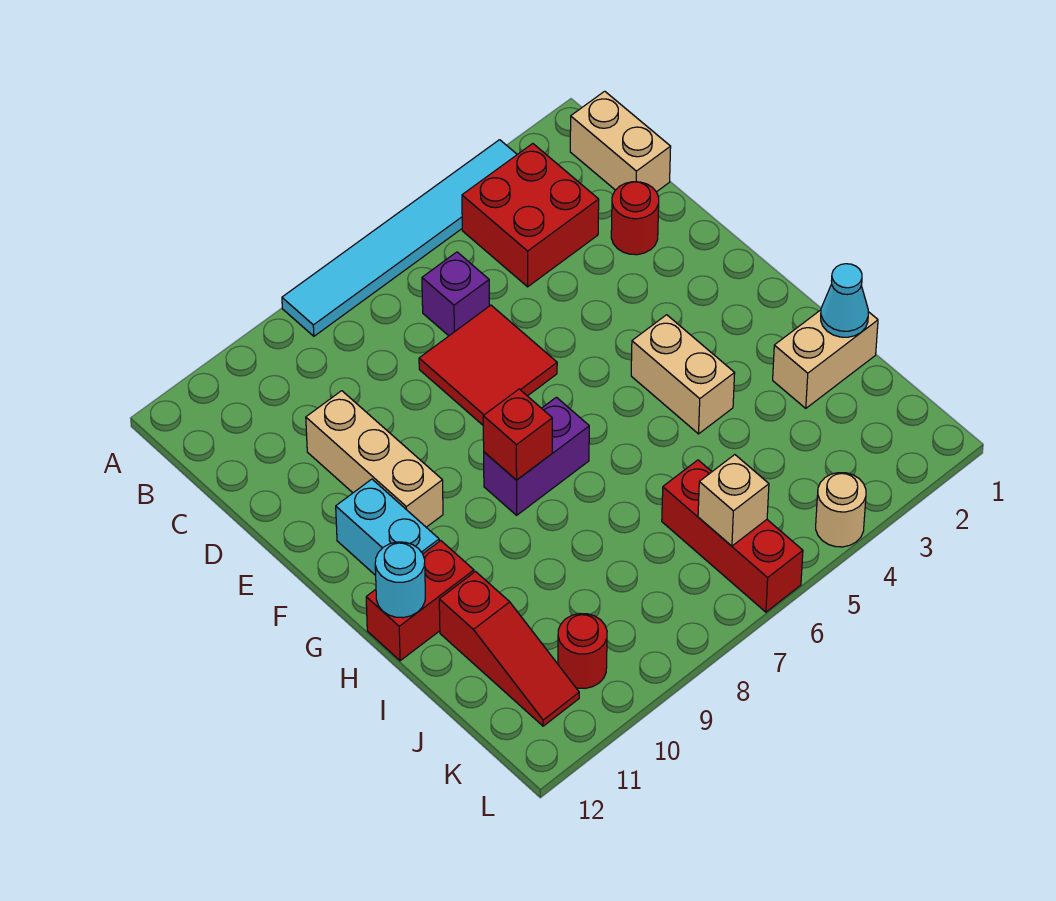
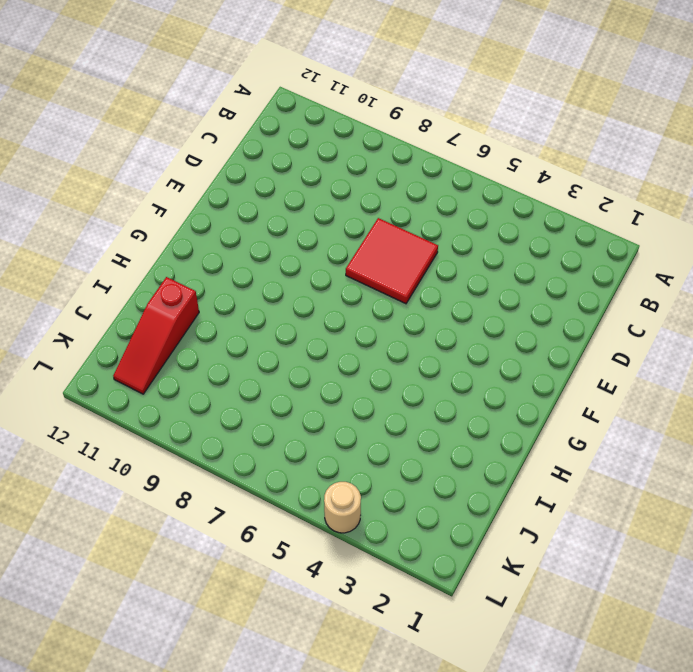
none -> cyan 1x6 tile [282,140,517,336]
none -> tan 1x2 brick [570,91,671,192]
none -> red 2x2 brick [462,144,599,287]

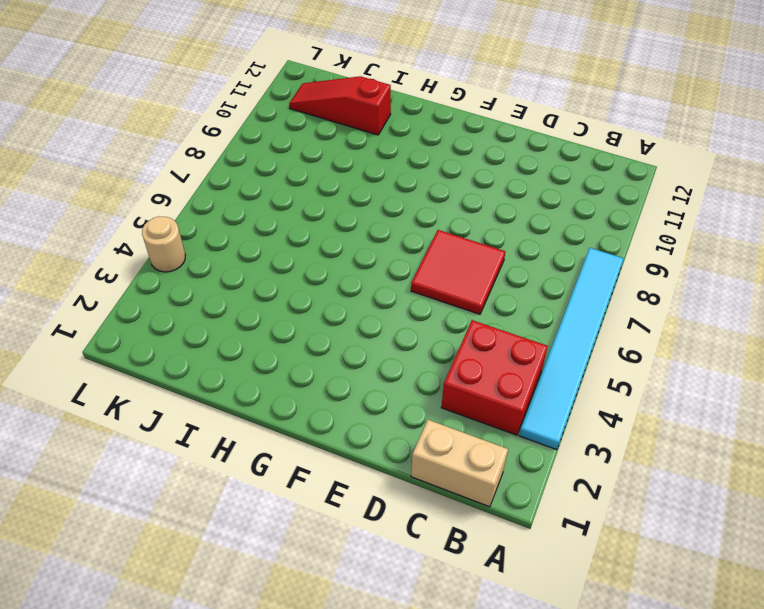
none -> purple 1x1 brick [422,252,489,336]
none -> red 1x1 round brick [611,182,659,255]
none -> tan 1x3 brick [306,391,443,527]

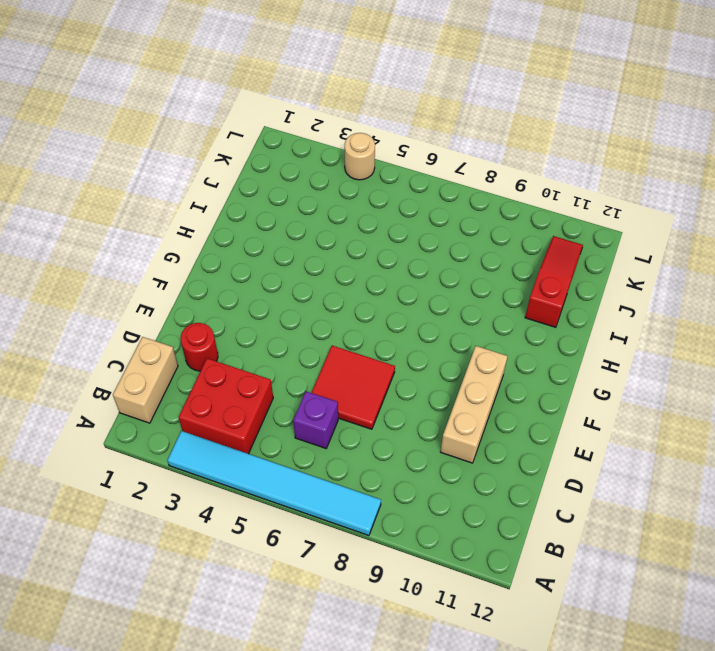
none -> cyan 1x2 brick [336,479,439,575]
none -> tan 1x2 brick [631,315,735,434]
none -> purple 1x2 brick [484,397,589,515]

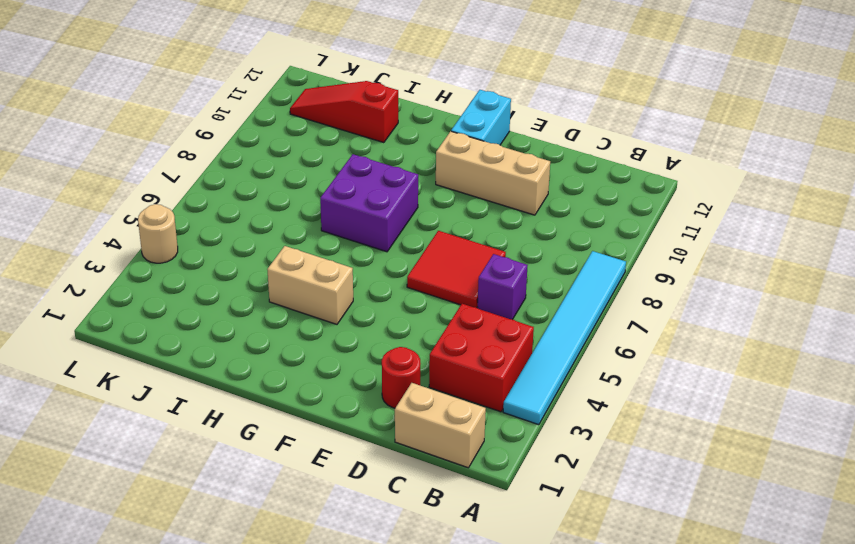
cyan 1x2 brick [451,90,511,145] -> cyan 1x2 brick turned to [336,479,439,575]
purple 2x2 brick [320,154,418,252] -> purple 1x2 brick [484,397,589,515]
none -> red 1x2 brick [366,541,474,661]
none -> tan 1x2 brick [773,310,878,408]
none -> red 1x3 brick [662,460,803,612]

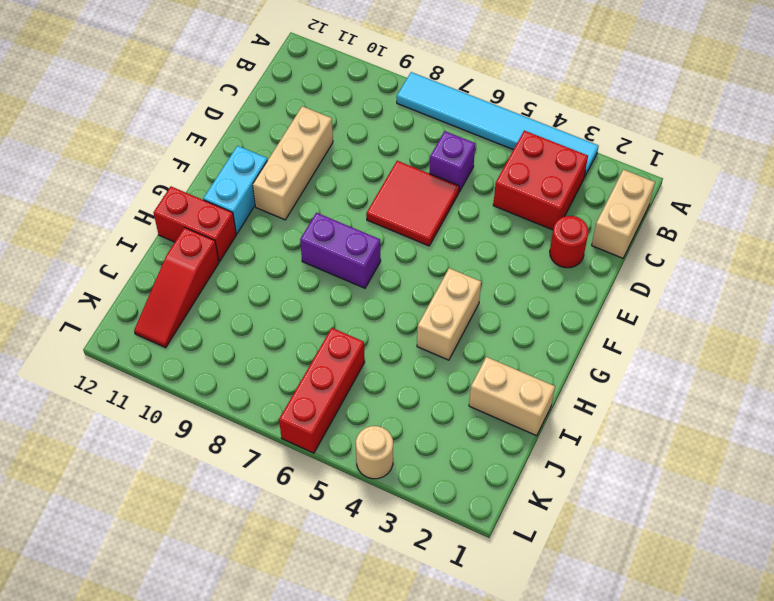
none -> red 1x1 round brick [558,614,607,688]
none -> red 1x1 brick [483,389,552,480]
none -> cyan 1x1 round brick [375,542,425,618]

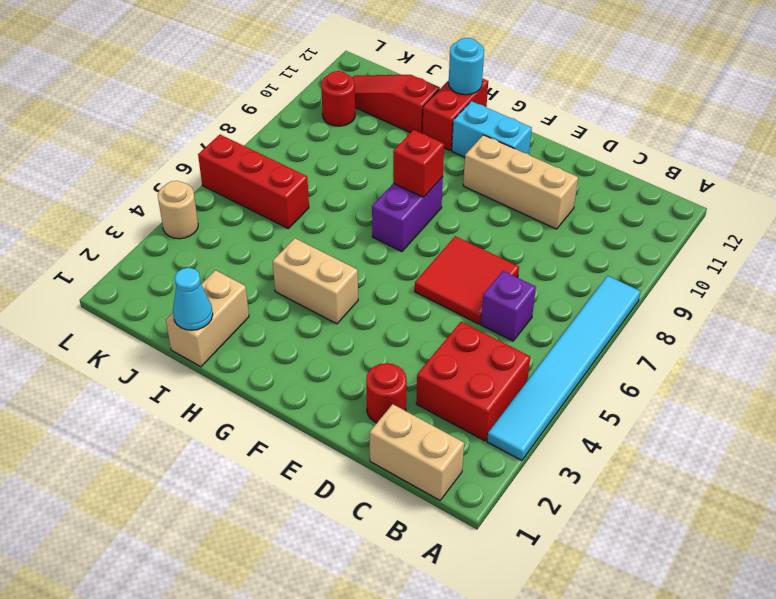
none -> tan 1x1 brick [698,455,769,546]

